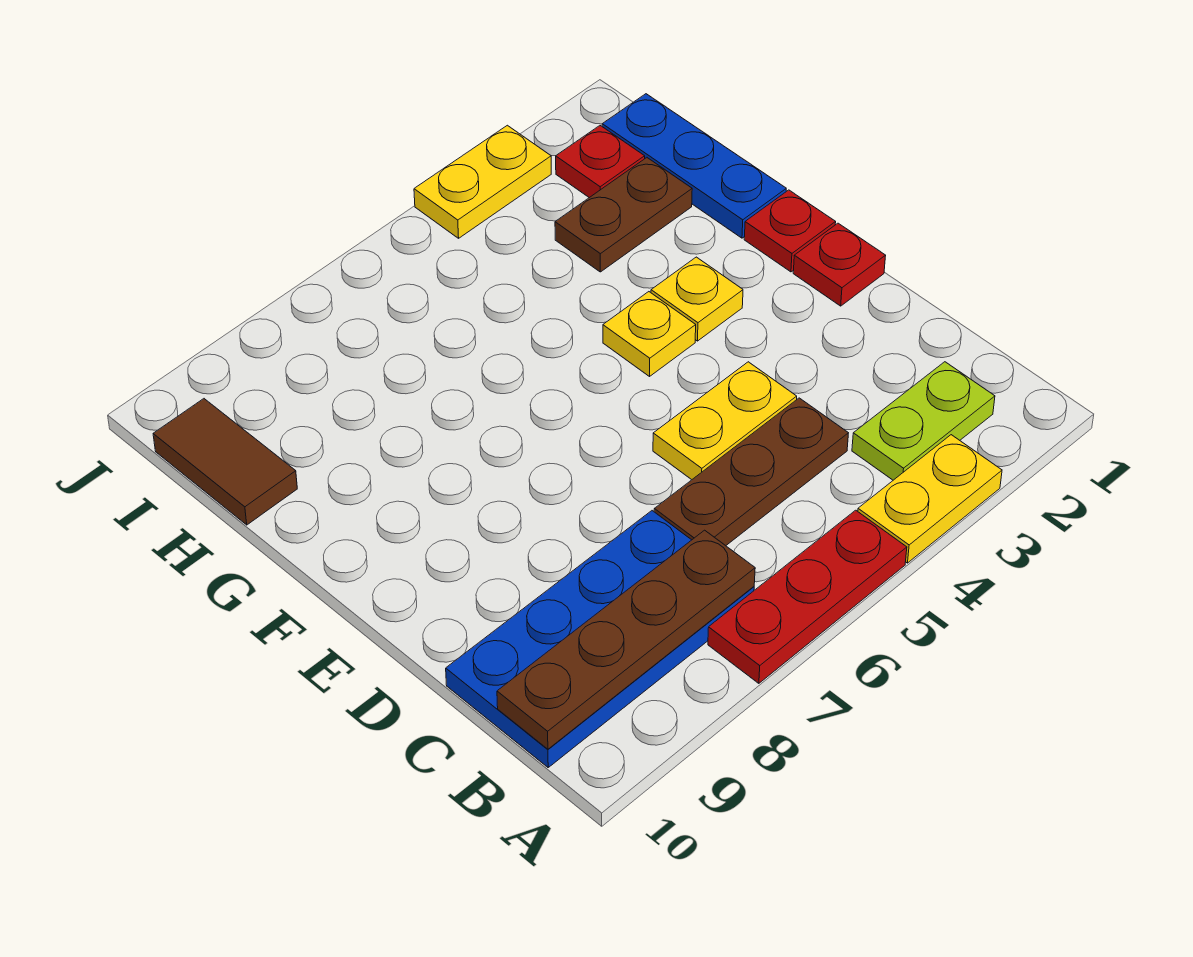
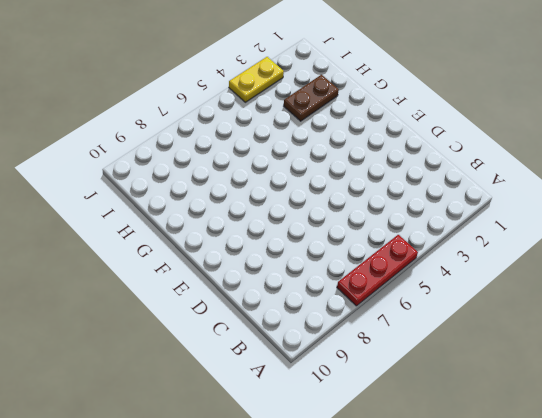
none -> yellow 1x2 plate [858,435,1002,563]
none -> lime 1x2 plate [852,362,995,480]
none -> blue 2x4 plate [446,511,754,767]

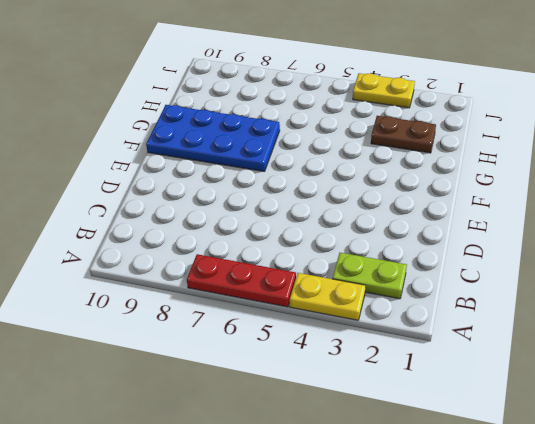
blue 2x4 plate [146,105,280,172] -> blue 2x4 plate moved to [446,511,754,767]
none -> brown 1x3 plate [654,398,848,546]
none -> yellow 1x2 plate [653,362,797,480]
none -> red 1x1 plate [793,223,886,306]

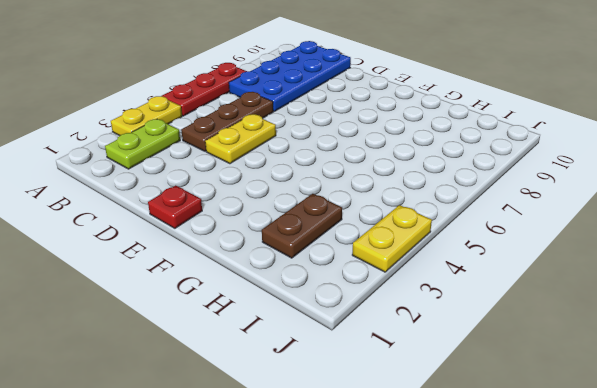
none -> red 1x1 plate [744,190,836,272]
none -> yellow 1x1 plate [651,257,743,341]
none -> yellow 1x1 plate [603,292,696,376]

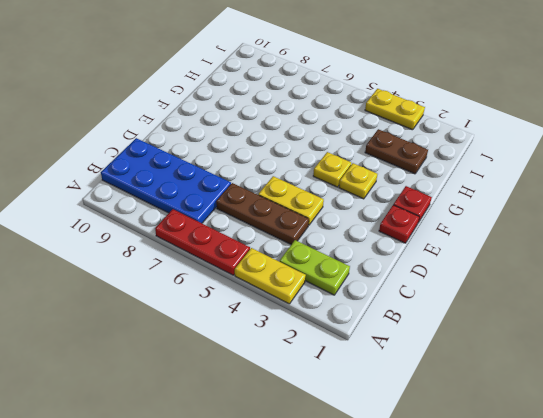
none -> blue 1x3 plate [602,94,786,238]
none -> brown 1x2 tile [153,399,297,525]
none -> red 1x1 plate [556,126,645,198]

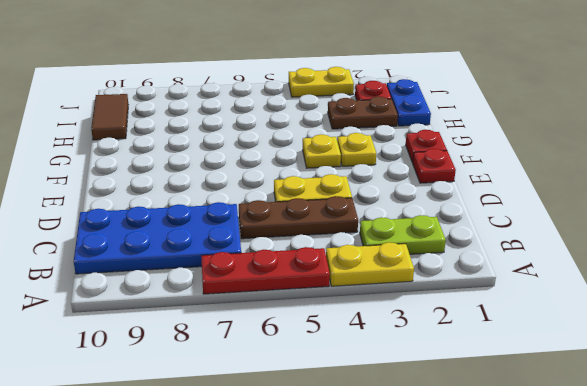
blue 1x2 plate [387,79,431,126] -> blue 1x3 plate [602,94,786,238]
none -> brown 1x4 plate [497,530,755,749]

